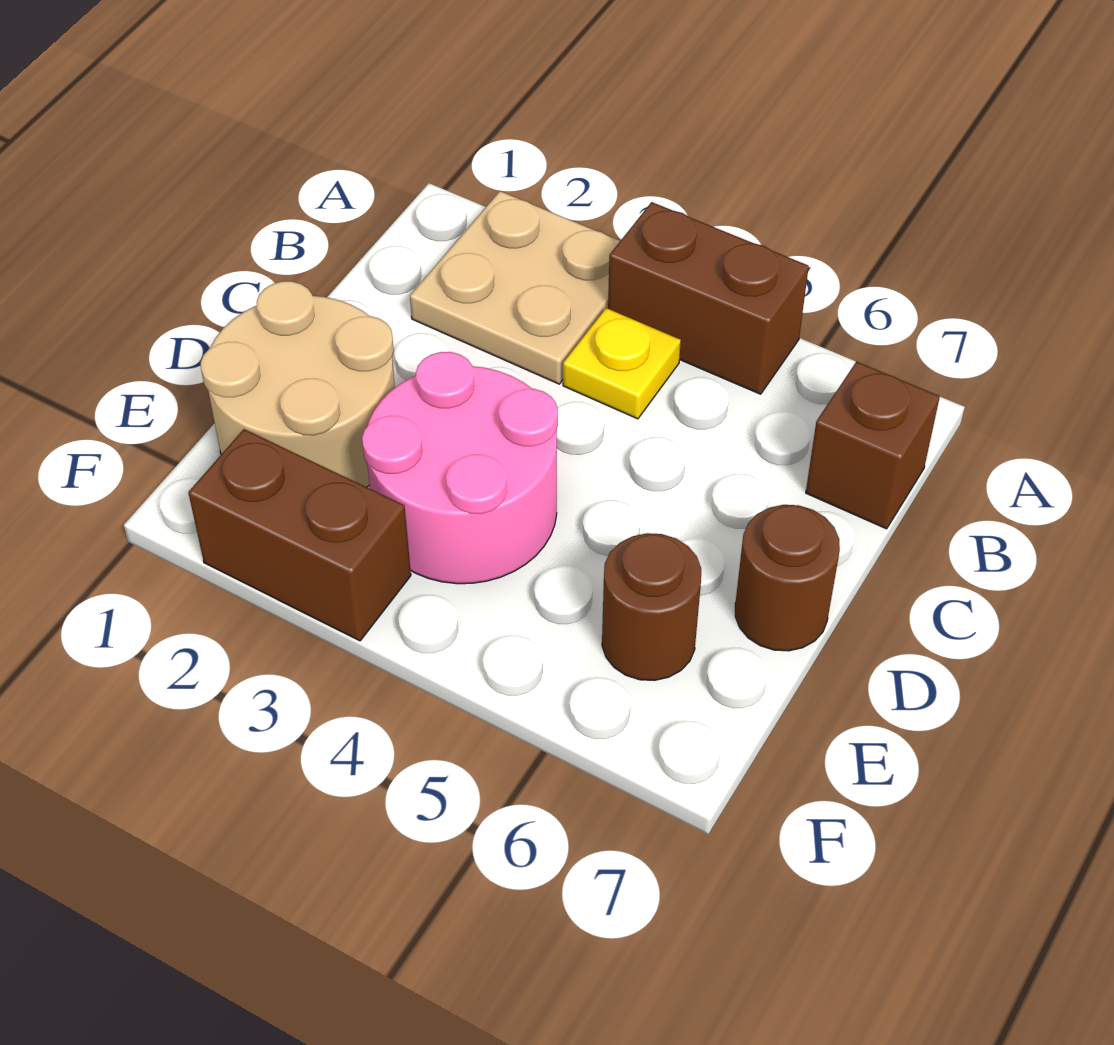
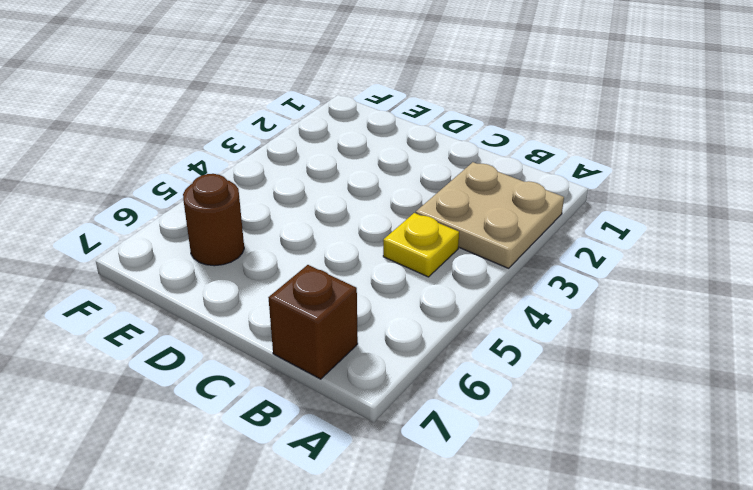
none -> brown 1x2 brick [608,202,809,394]
none -> tan 2x2 round brick [201,281,395,487]

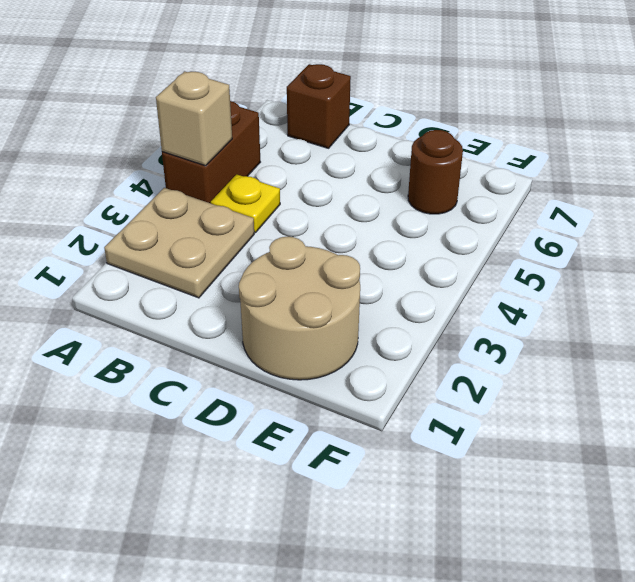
tan 1x1 brick [156,72,232,166] -> none
none -> pink 2x2 round brick [362,352,558,584]
none -> brown 1x1 round brick [735,505,840,651]

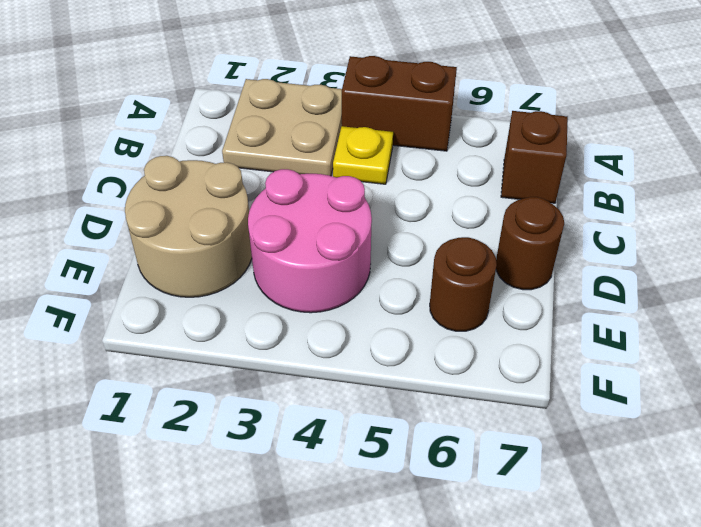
none -> brown 1x2 brick [188,429,411,641]

